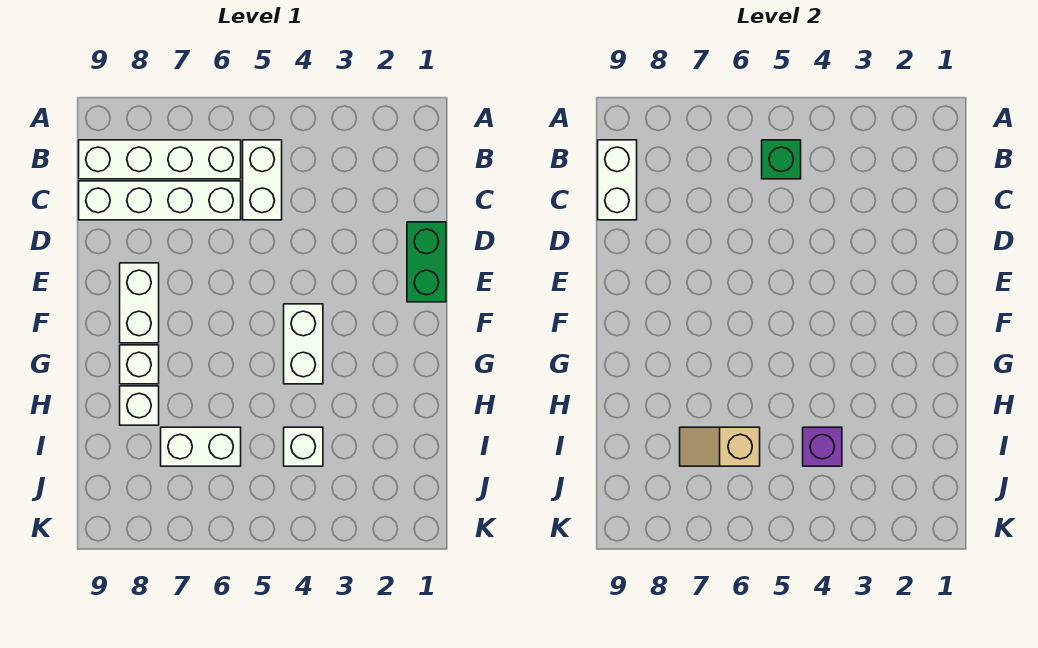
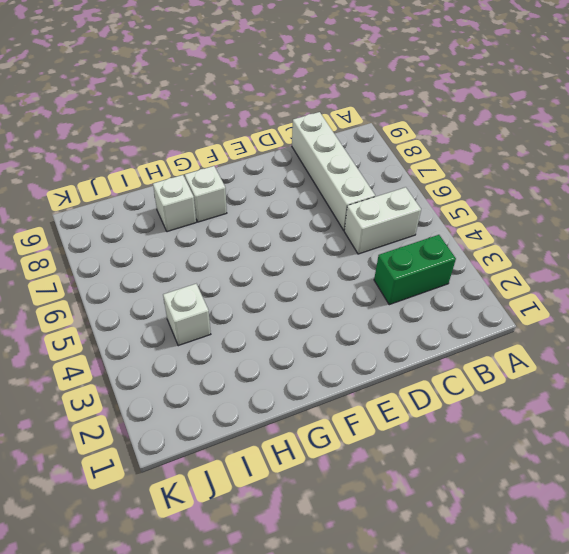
green 1x2 brick [374,235,456,305] -> green 1x2 brick moved to [407,222,446,302]
none -> white 1x4 brick [79,140,241,179]
none -> white 1x2 brick [120,263,159,343]
none -> white 1x2 brick [284,304,323,384]

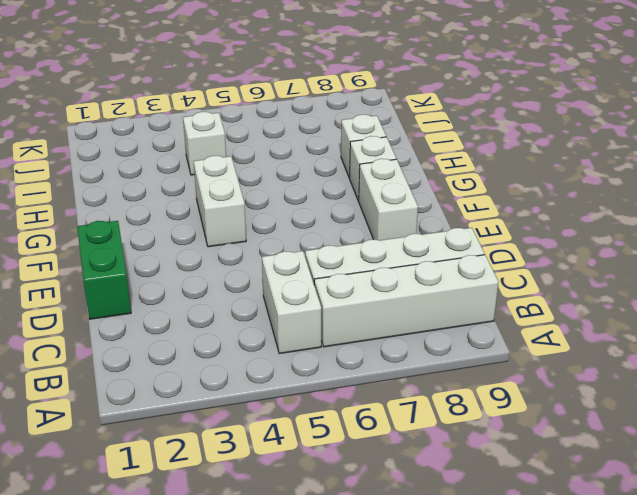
none -> white 1x2 brick [161,427,241,466]
none -> green 1x1 brick [762,140,801,179]
none -> white 1x2 brick [598,140,637,220]

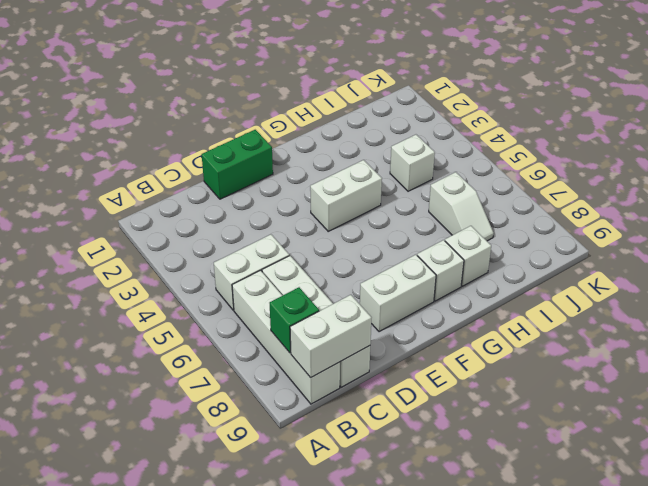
green 1x1 brick [270,287,319,353] -> green 1x1 brick moved to [762,140,801,179]
white 1x2 slope [429,172,494,241] -> white 1x2 brick [161,427,241,466]
none -> purple 1x1 brick [803,427,842,466]
none -> tan 1x2 slope [680,427,760,466]

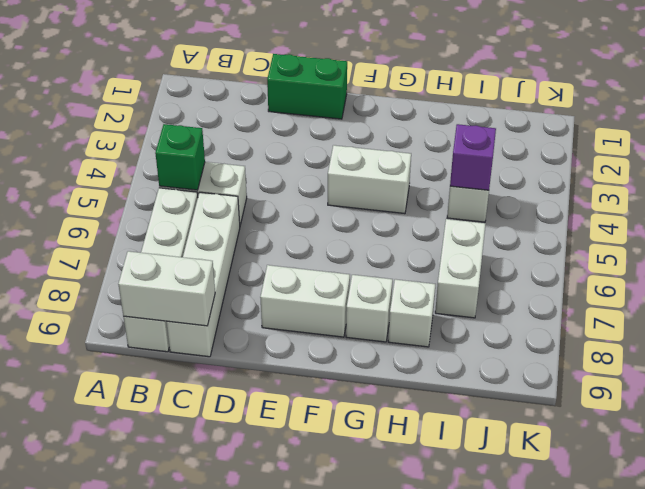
none -> tan 1x2 slope [680,427,760,466]

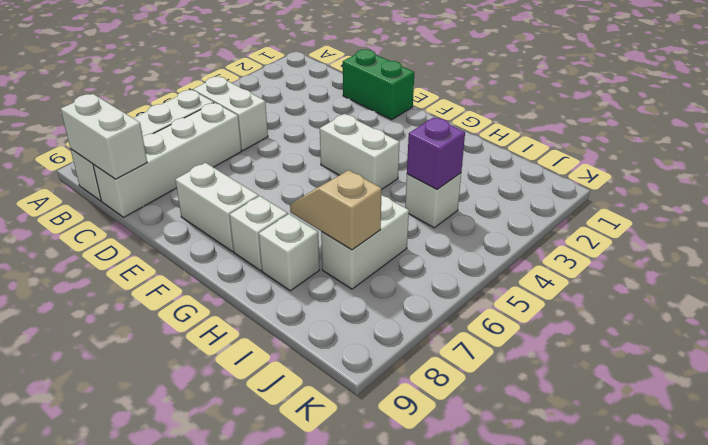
tan 1x2 slope [290,170,382,250] -> tan 1x2 slope turned to [680,427,760,466]
none -> green 1x1 brick [762,140,801,179]

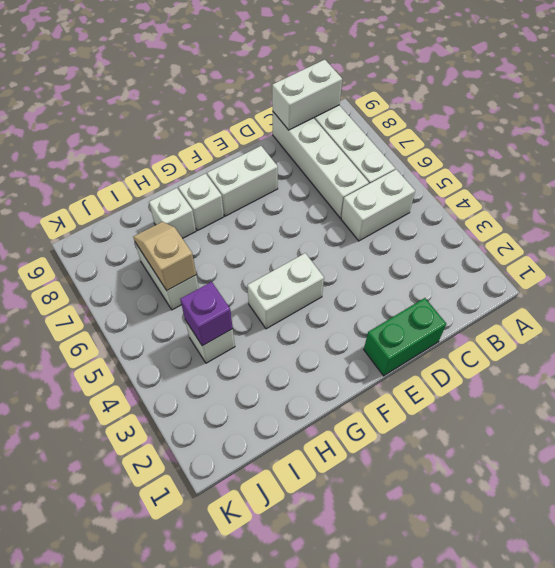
none -> green 1x1 brick [762,140,801,179]

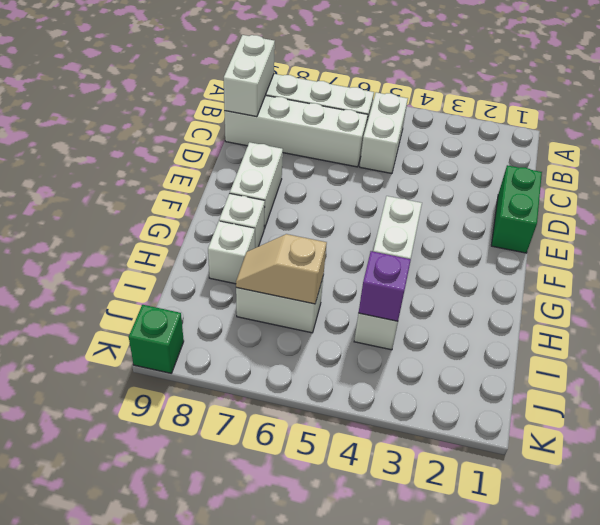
green 1x1 brick [129,305,184,373] -> green 1x1 brick moved to [762,140,801,179]

